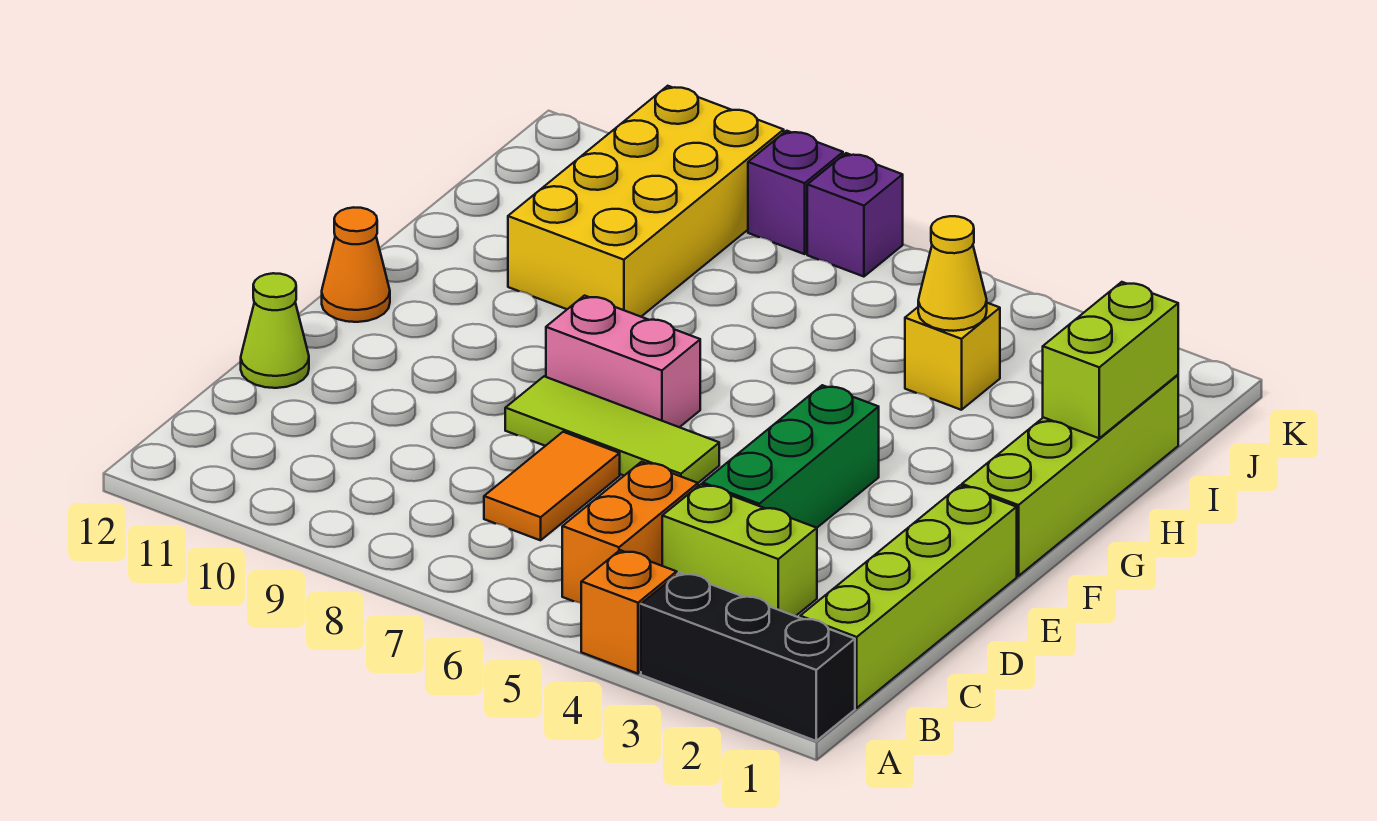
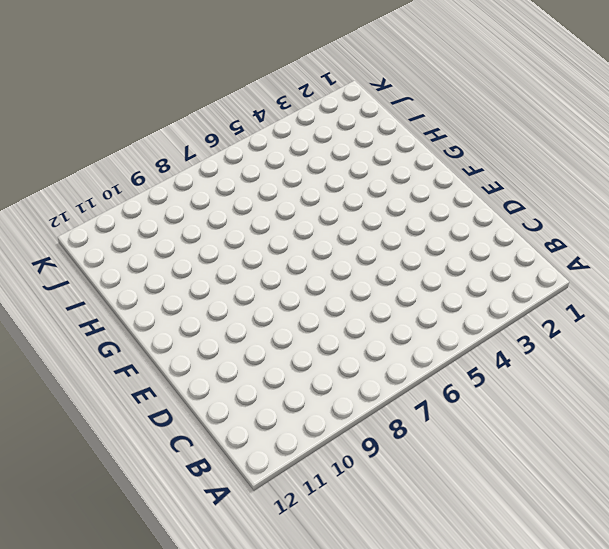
none -> black 1x3 brick [641,573,855,741]
none -> orange 1x1 brick [581,550,677,674]
none -> lime 1x4 brick [800,486,1017,708]

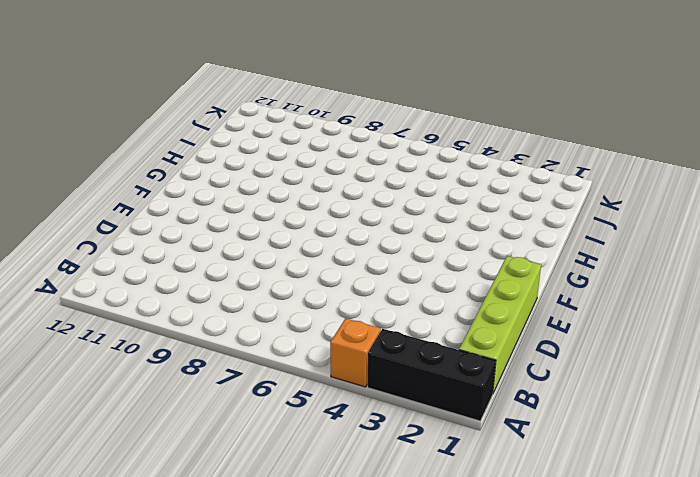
none -> orange 1x2 brick [562,462,698,603]
none -> lime 1x2 brick [662,484,817,616]
none -> orange 1x2 tile [484,432,620,540]

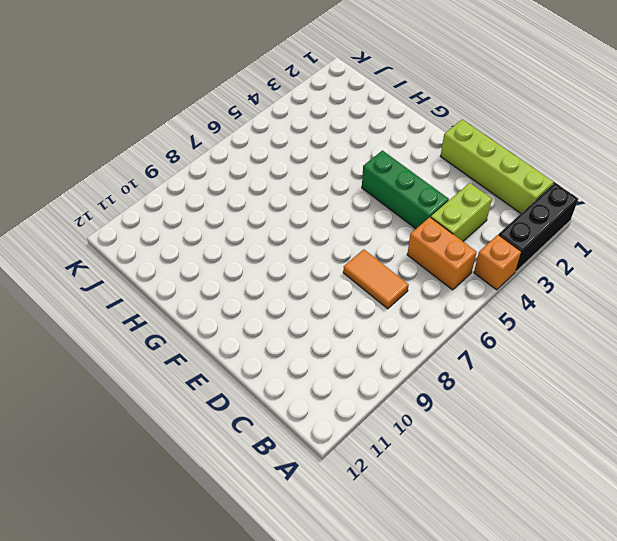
none -> lime 1x1 cone [241,273,309,388]
none -> lime 1x3 tile [505,376,719,483]
none -> lime 1x4 brick [962,375,1178,576]

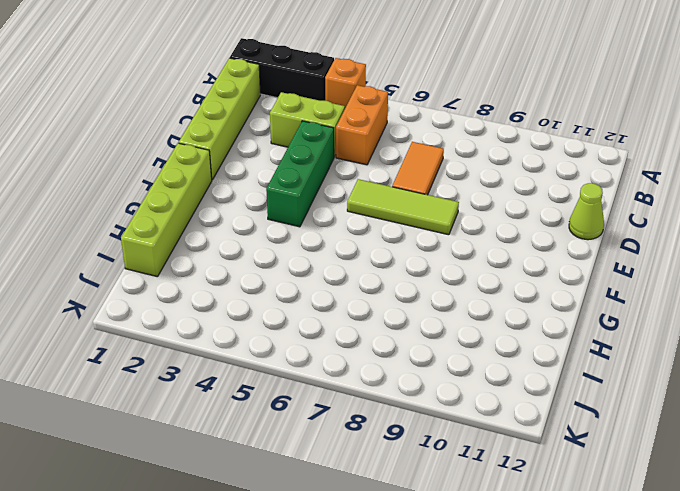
none -> pink 1x2 brick [546,296,700,427]
none -> orange 1x1 cone [322,207,390,322]
none -> yellow 2x4 brick [508,86,784,317]

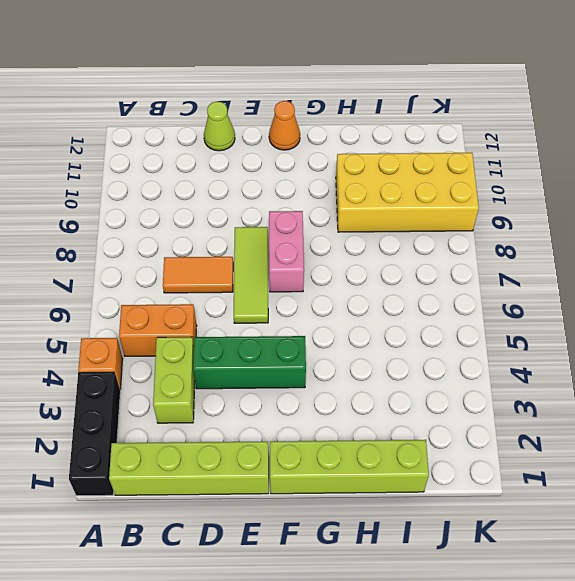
none -> yellow 1x1 brick [905,303,1000,410]
none -> purple 1x1 brick [807,153,903,277]
none -> purple 1x1 brick [748,131,843,254]

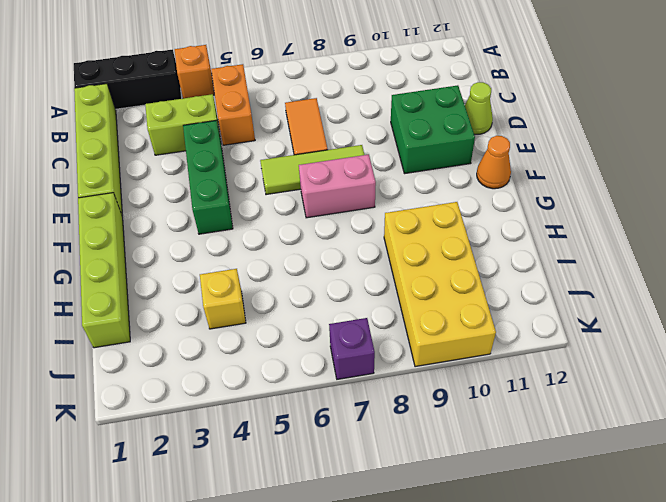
green 2x2 brick [391,85,475,174] -> none
none -> purple 1x1 brick [748,131,843,254]
none -> lime 1x2 brick [1043,282,1178,438]
none -> yellow 1x1 cone [918,216,987,331]

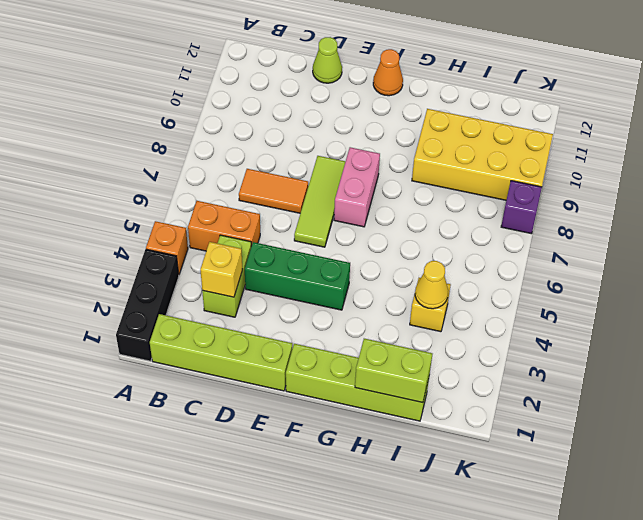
yellow 1x1 brick [200,242,242,297] -> none
none -> purple 1x1 brick [807,153,903,277]

